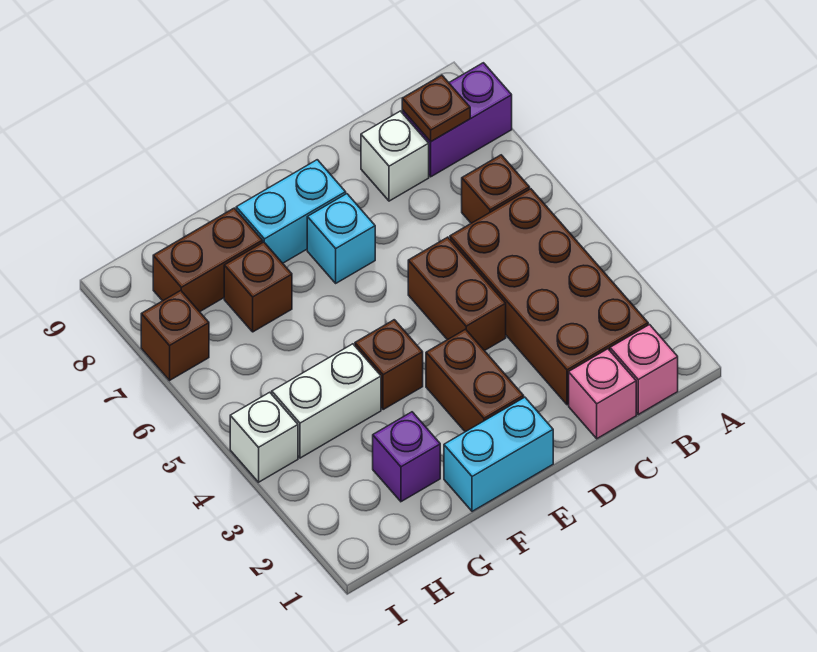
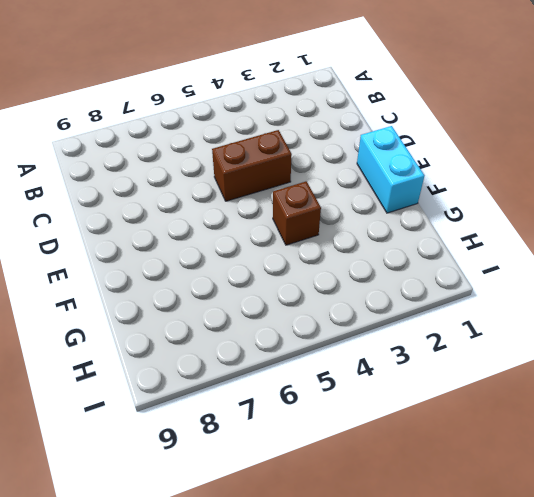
none -> purple 1x2 brick [402,63,512,177]
none -> pink 1x1 brick [610,325,678,414]
none -> brown 2x4 brick [450,189,648,405]

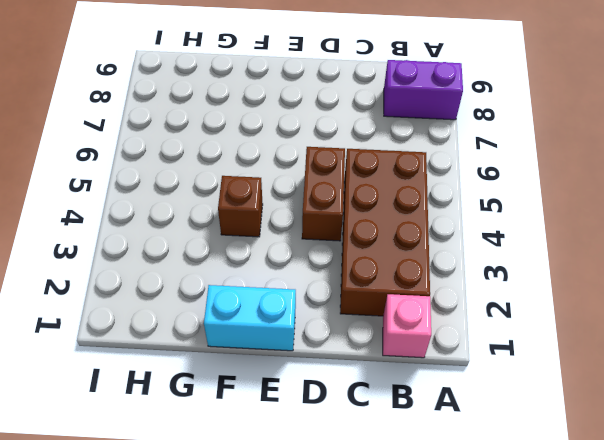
none -> brown 1x1 brick [462,155,530,223]
none -> pink 1x1 brick [569,349,636,439]
none -> white 1x1 brick [361,111,429,201]

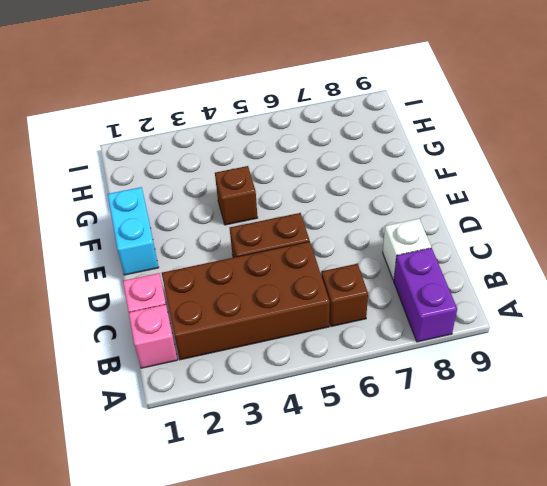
none -> brown 1x2 brick [426,329,524,432]
none -> cyan 1x1 brick [307,194,375,283]
none -> cyan 1x2 brick [236,160,346,263]

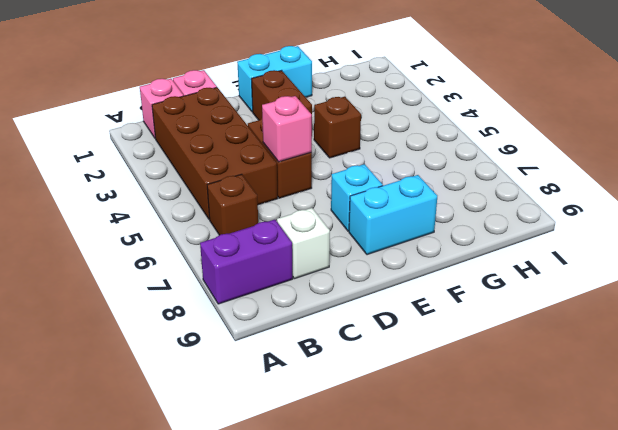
pink 1x1 brick [262,96,312,162] -> none
none -> purple 1x1 brick [373,412,440,502]
none -> white 1x2 brick [272,344,381,458]
none -> brown 1x1 brick [224,242,292,332]

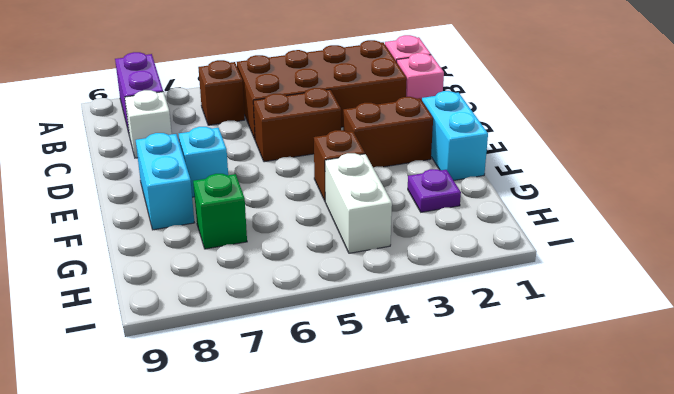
purple 1x1 plate [408,169,461,212] -> purple 1x1 brick [373,412,440,502]
green 1x1 brick [193,174,247,249] -> brown 1x1 brick [224,242,292,332]
none -> brown 1x2 brick [153,208,263,312]
none -> white 1x1 brick [230,392,298,482]
none -> brown 1x1 brick [141,291,209,380]

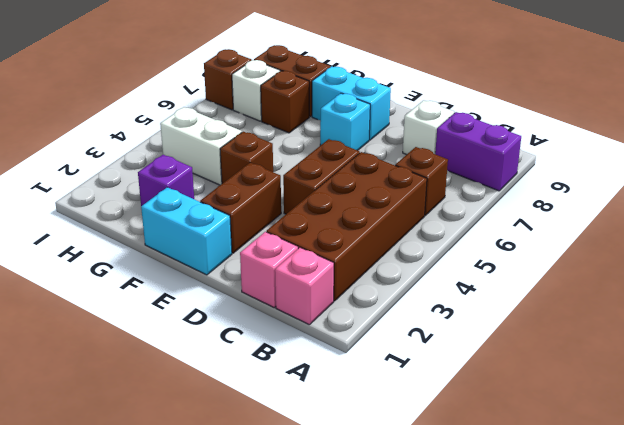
white 1x1 brick [232,60,280,121] -> white 1x1 brick moved to [230,392,298,482]
none -> brown 1x1 plate [402,75,470,142]

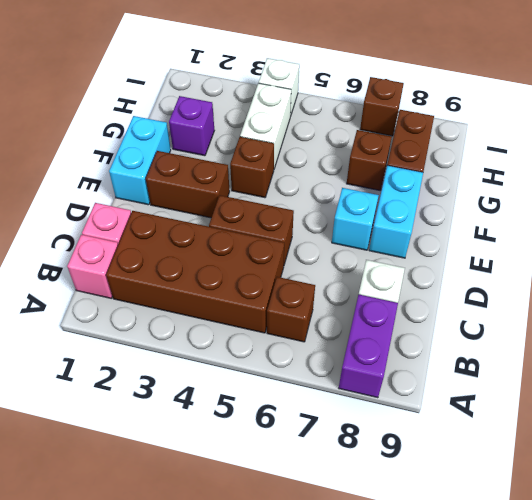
none -> brown 1x1 plate [402,75,470,142]

